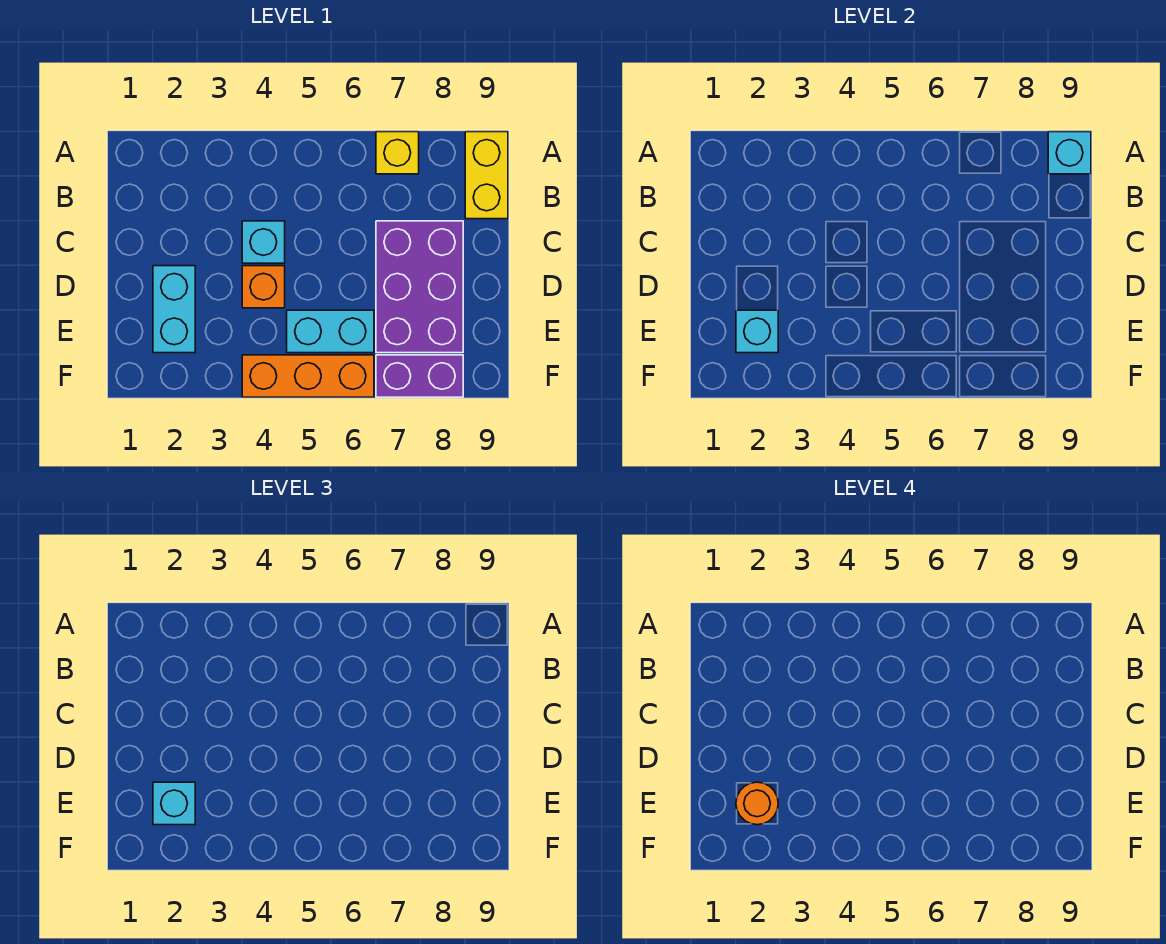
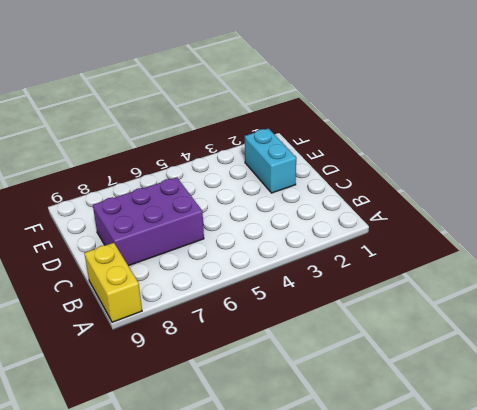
purple 2x3 brick [93,177,204,266] -> purple 2x3 brick turned to [376,221,463,353]
none -> yellow 1x1 brick [376,132,419,174]
none -> cyan 1x1 brick [242,221,285,263]
none -> orange 1x1 brick [242,266,285,308]

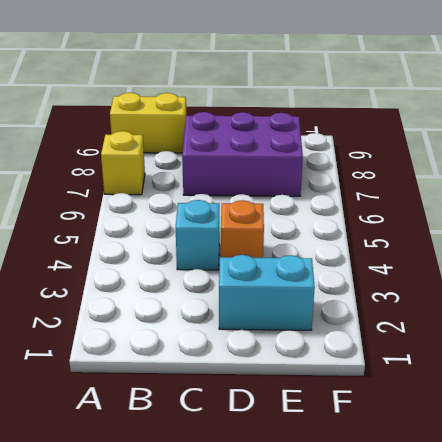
none -> cyan 1x2 brick [287,310,374,353]
none -> orange 1x3 brick [242,355,374,397]
none -> purple 1x2 brick [376,355,463,397]

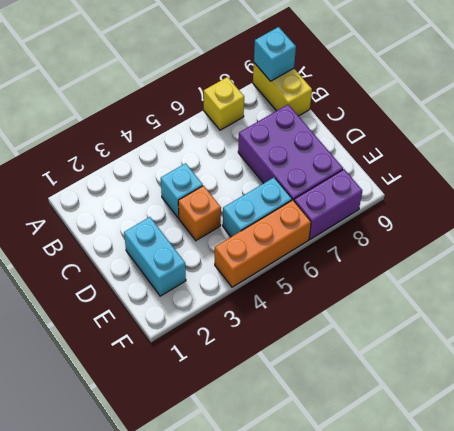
none -> cyan 1x1 brick [736,310,778,353]
none -> cyan 1x1 brick [153,782,195,825]
none -> orange 1x1 round brick [736,782,778,825]

